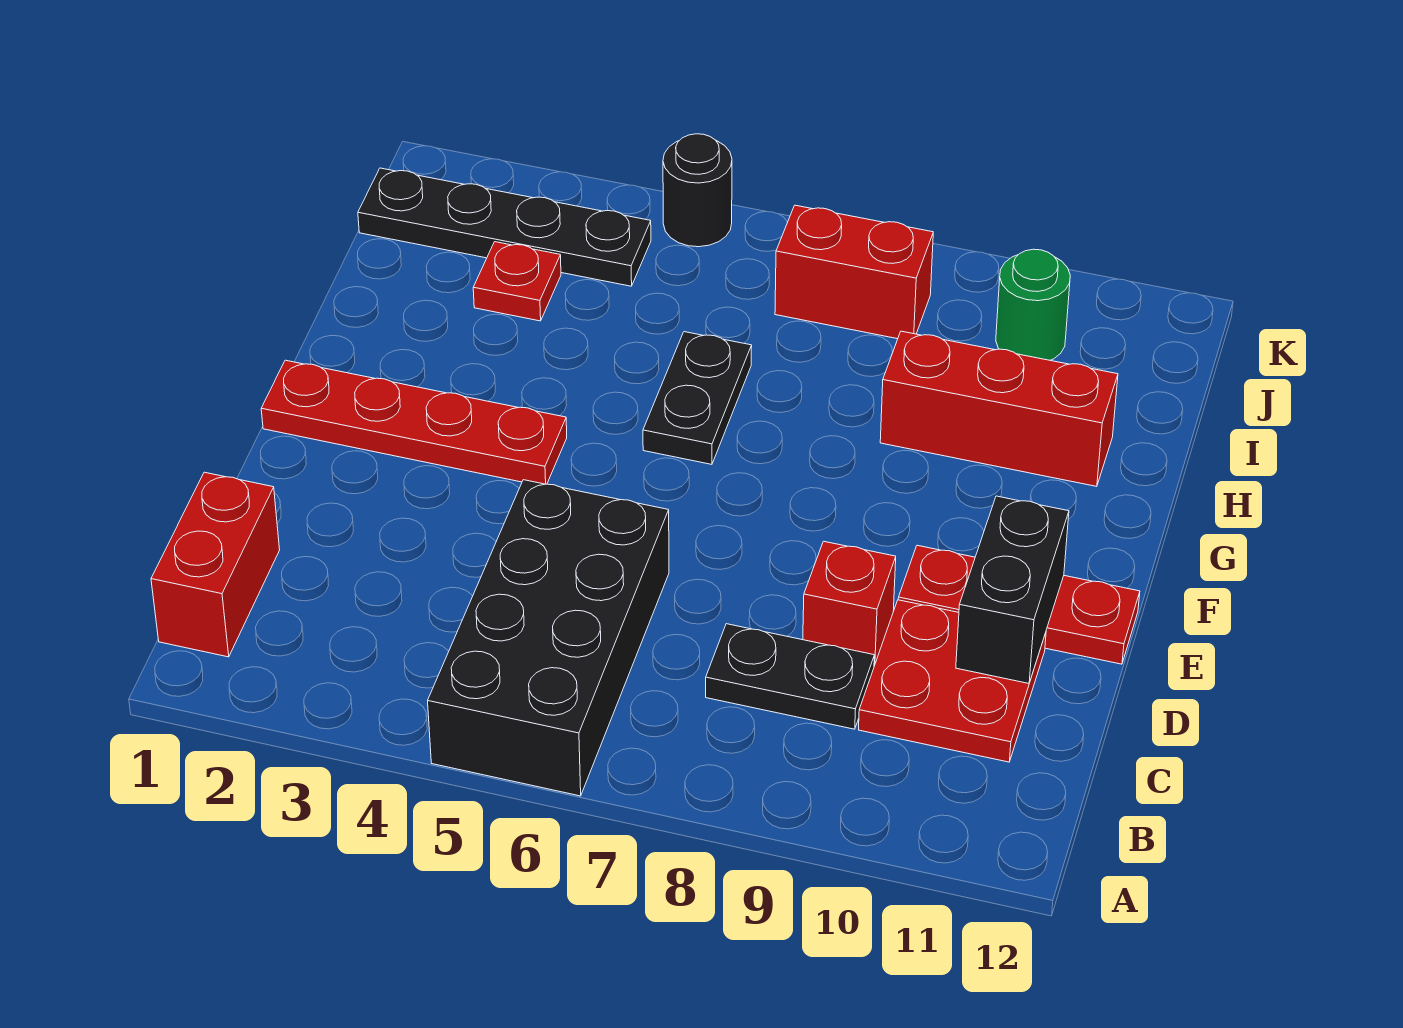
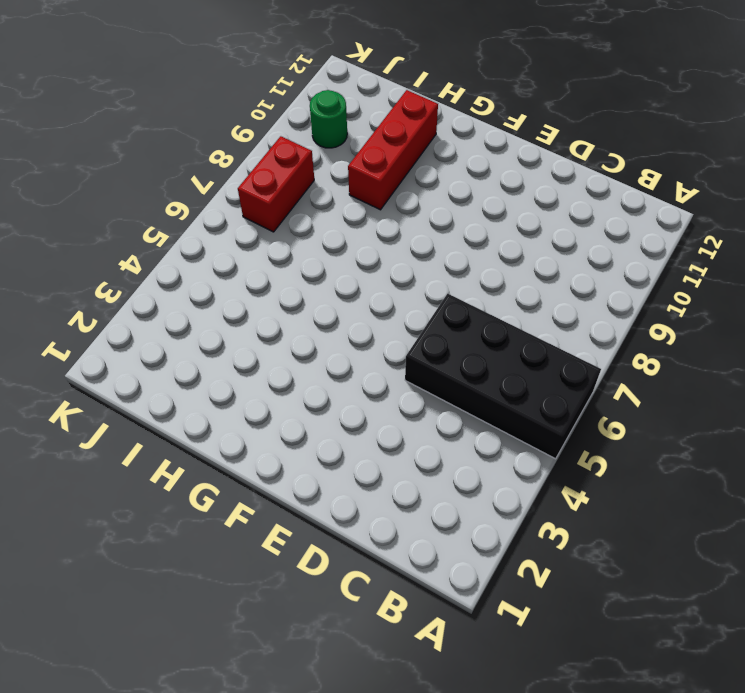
none -> red 1x2 brick [151,472,280,657]
none -> black 1x2 plate [706,624,874,729]
none -> red 2x2 plate [859,600,1046,762]

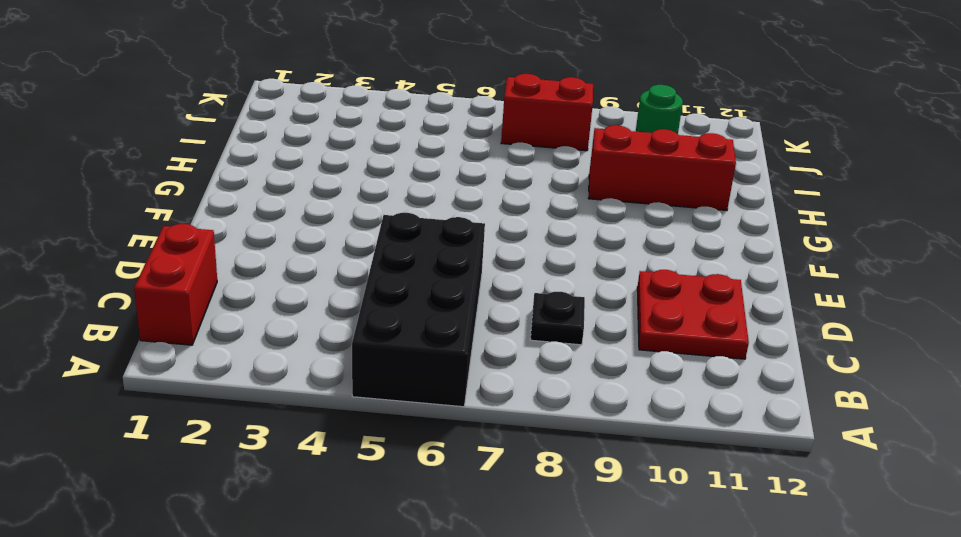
black 1x1 plate [530,292,585,345] -> black 1x2 plate [706,624,874,729]
none -> red 1x1 brick [803,541,896,666]
none -> red 1x3 plate [898,545,1140,664]
none -> red 1x4 plate [261,360,567,484]

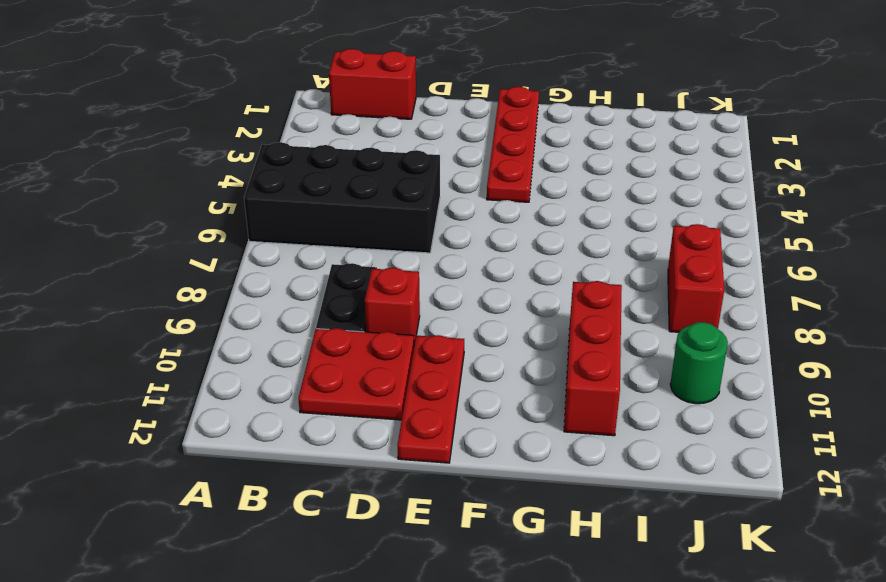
none -> black 1x2 plate [643,332,752,464]
none -> red 1x1 plate [473,242,561,321]
none -> black 1x4 plate [358,168,651,286]

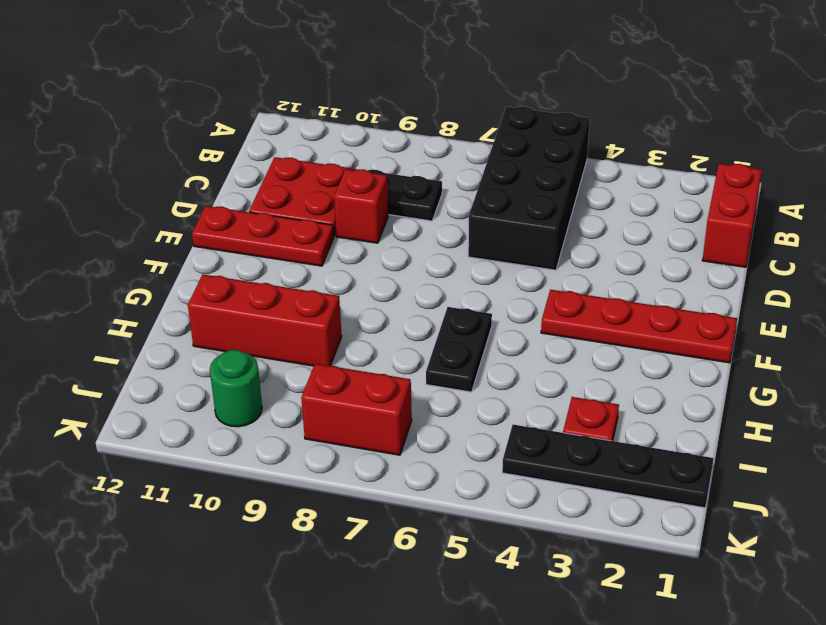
none -> black 1x1 round brick [663,134,732,247]
none -> black 1x2 brick [956,496,1069,683]

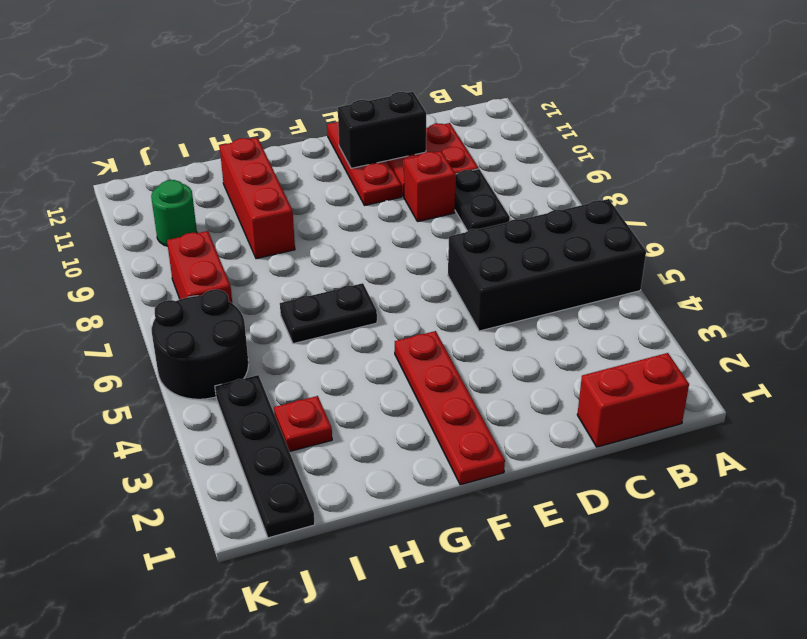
black 2x2 round brick [152,290,249,399] -> black 1x1 round brick [663,134,732,247]

